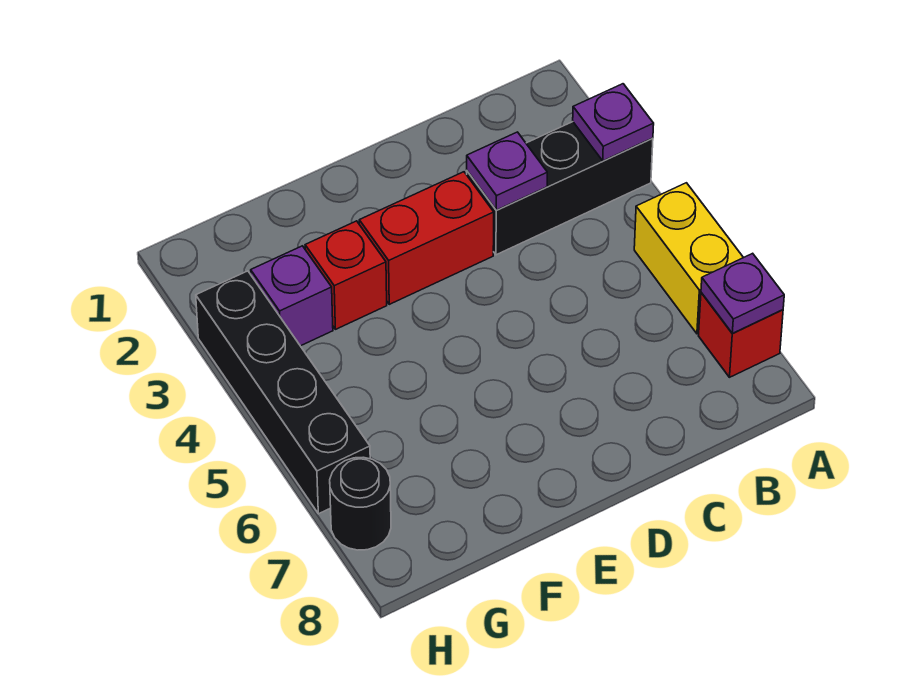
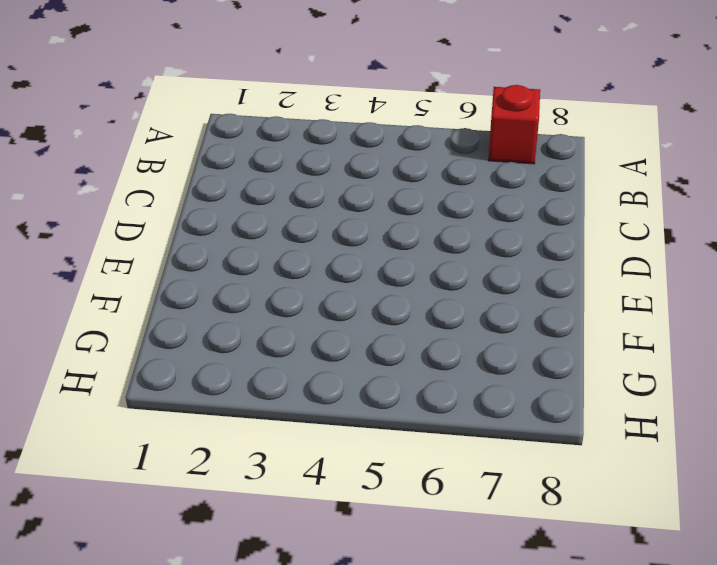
none -> black 1x3 brick [467,122,653,255]
none -> yellow 1x2 brick [634,183,743,334]

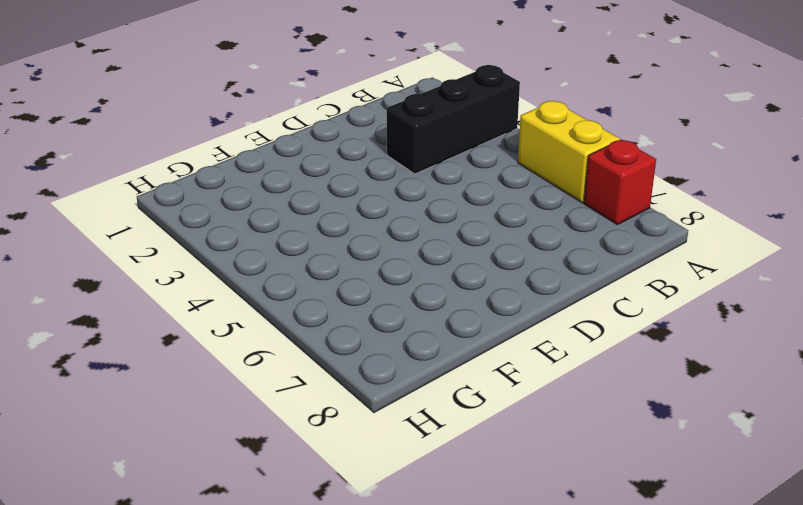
none -> red 1x2 brick [359,172,494,304]
none -> red 1x1 brick [305,221,387,329]

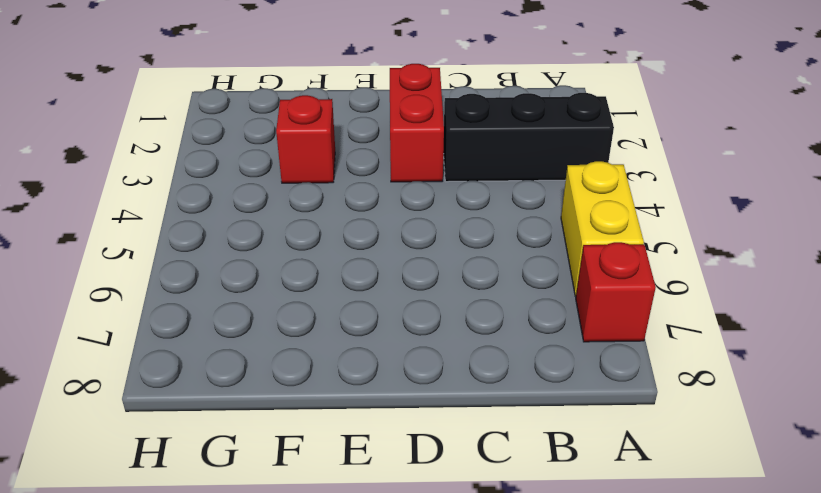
red 1x2 brick [390,64,444,182] -> red 1x2 brick turned to [359,172,494,304]
none -> purple 1x1 brick [251,246,333,346]
none -> black 1x4 brick [196,271,370,514]

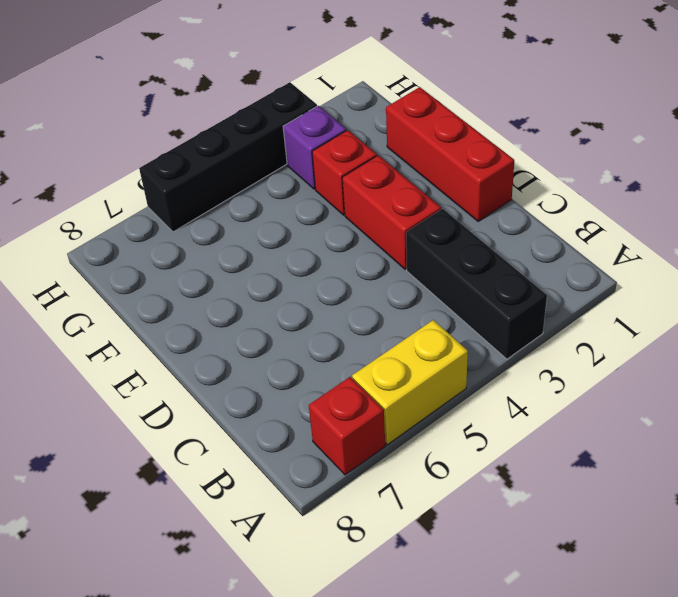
red 1x3 brick [386,87,514,221] -> none
none -> black 1x1 round brick [330,457,391,550]
none -> purple 1x1 plate [573,84,654,161]

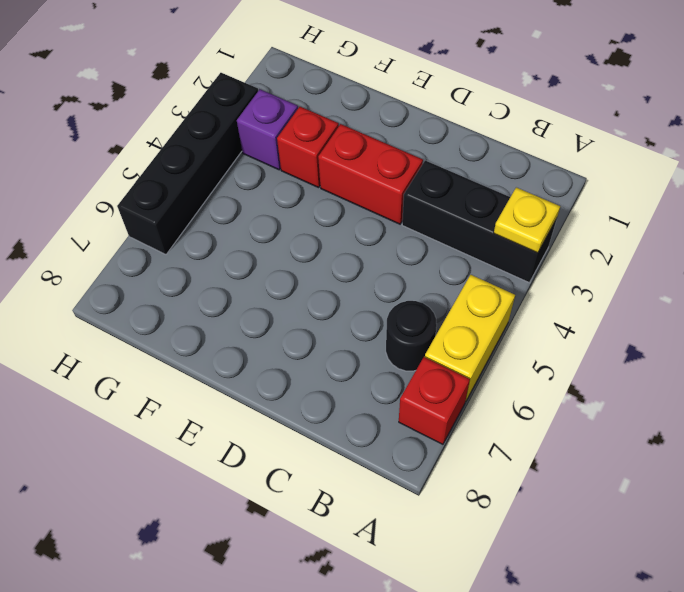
yellow 1x1 plate [494,187,560,253] -> purple 1x1 plate [573,84,654,161]
black 1x1 round brick [386,301,437,371] -> black 1x1 round brick moved to [330,457,391,550]
none -> purple 1x1 plate [701,253,784,334]
none -> purple 1x1 plate [467,132,547,210]

